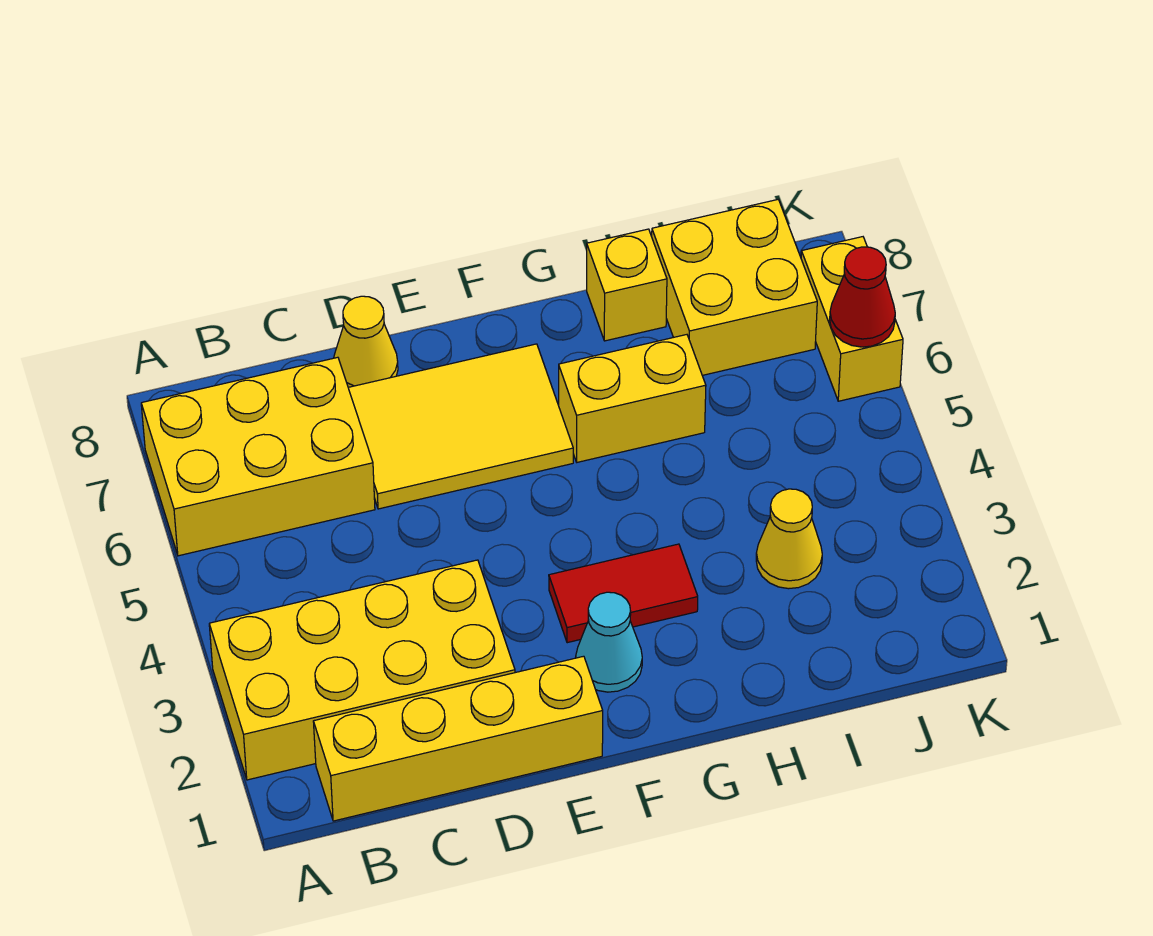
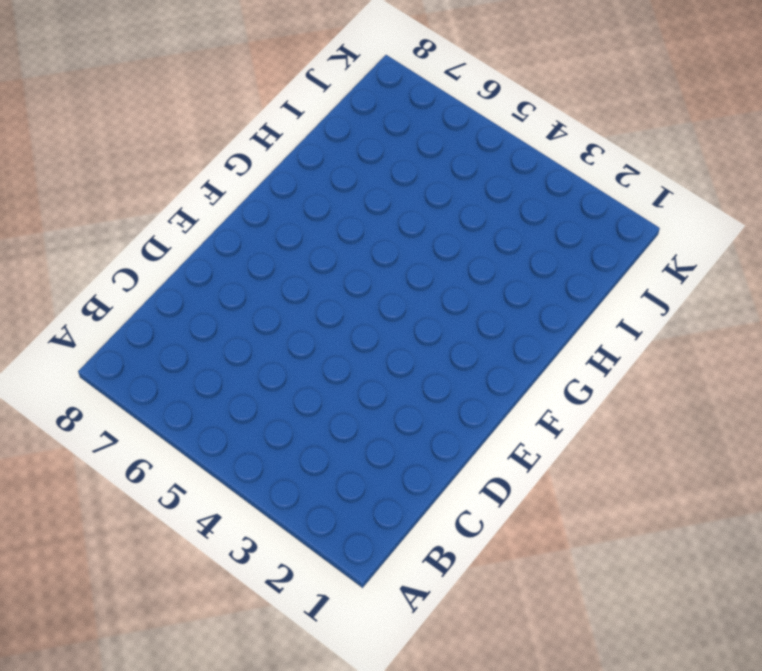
none -> yellow 2x4 brick [209,560,515,780]
none -> yellow 2x3 brick [141,357,375,556]
none -> yellow 1x4 brick [313,656,603,821]

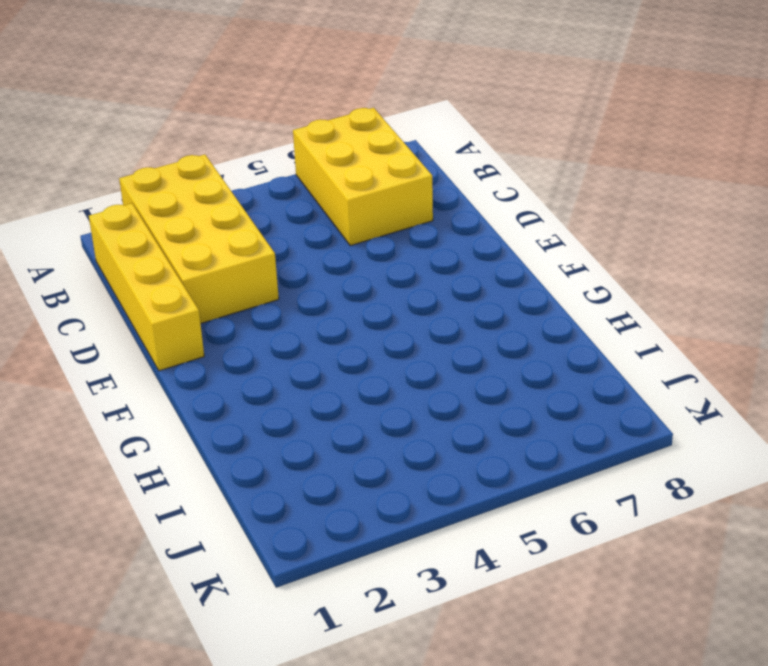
none -> yellow 2x3 tile [348,344,573,509]
none -> yellow 1x1 cone [334,296,398,387]
none -> cyan 1x1 cone [576,592,642,692]

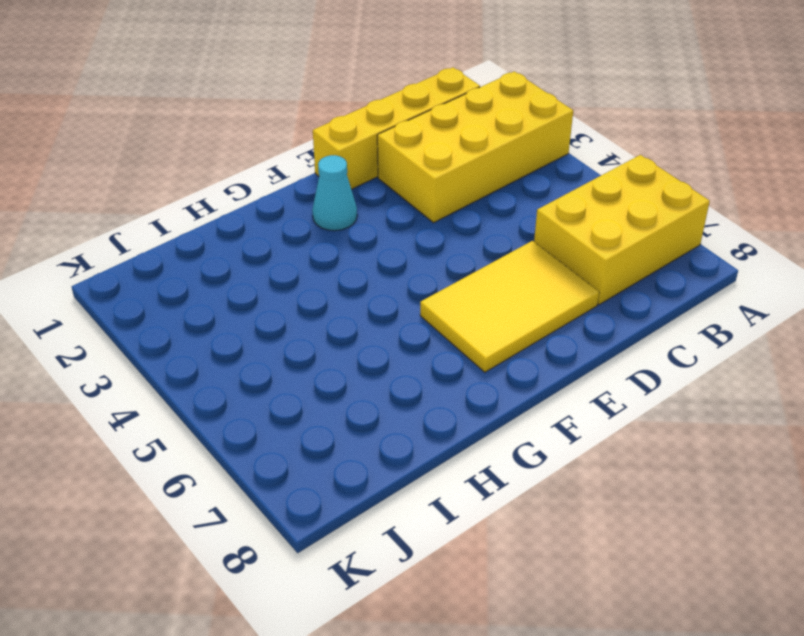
none -> yellow 1x1 cone [334,296,398,387]
none -> red 1x2 tile [549,544,698,643]
none -> yellow 1x2 brick [559,335,706,462]

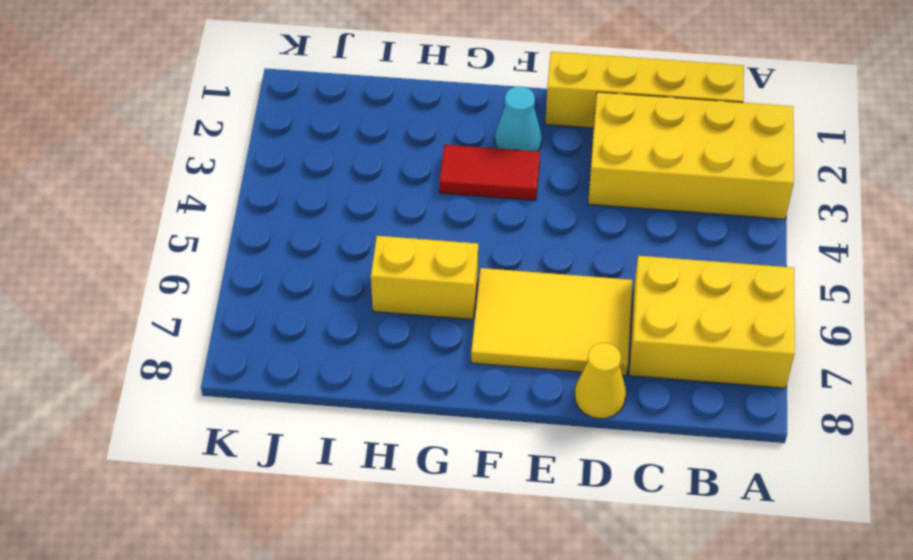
none -> yellow 1x1 brick [587,229,667,341]
none -> yellow 1x1 cone [756,489,822,589]
none -> yellow 2x2 brick [652,200,817,375]

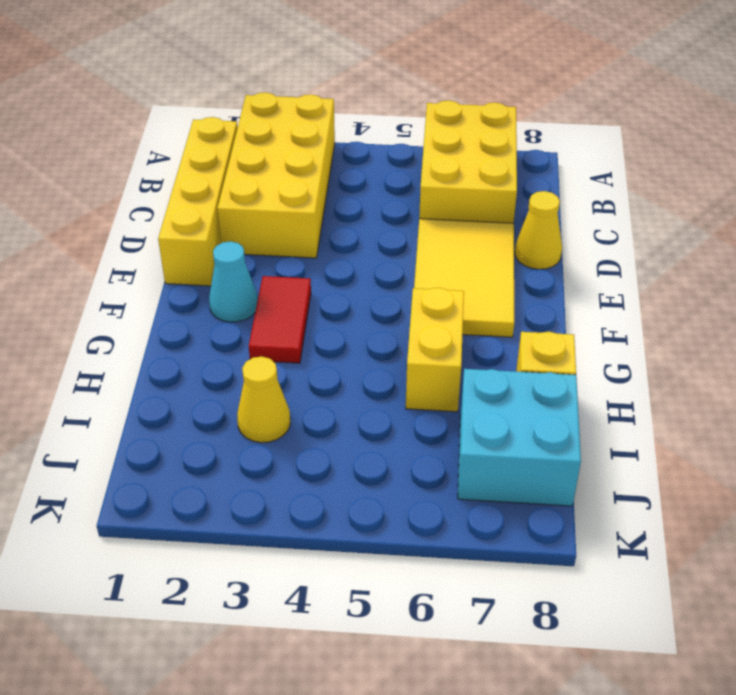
cyan 2x2 brick [458,369,581,506] -> yellow 2x2 brick [652,200,817,375]
none -> yellow 1x2 brick [801,237,903,401]
none -> red 1x1 cone [830,247,895,347]

